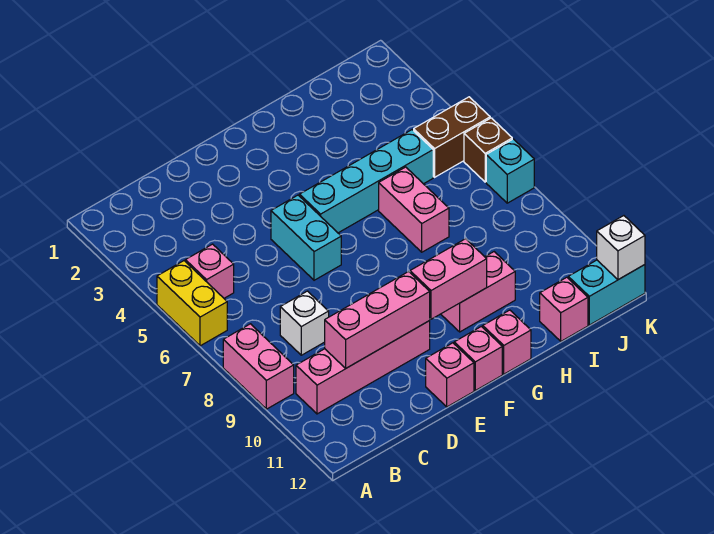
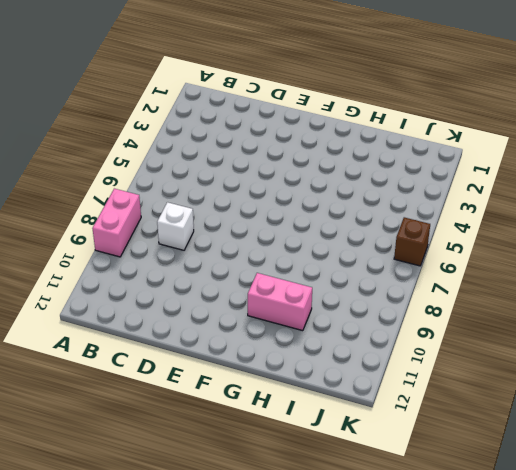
none -> yellow 1x2 brick [157,261,227,346]
none -> pink 1x1 brick [185,244,234,298]
none -> pink 1x4 brick [296,321,430,414]

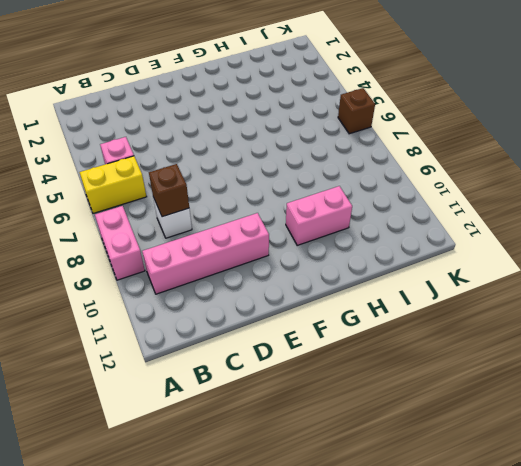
yellow 1x2 brick [79,156,147,213] -> yellow 1x2 brick turned to [157,261,227,346]
brown 1x1 brick [149,164,189,217] -> none
none -> cyan 1x2 brick [271,195,341,280]
none -> pink 1x1 brick [426,343,474,407]
none -> cyan 1x4 brick [299,130,433,233]

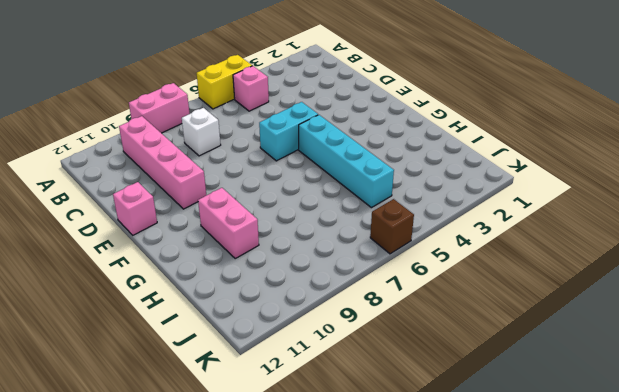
none -> pink 1x1 brick [454,326,502,391]
none -> pink 1x1 brick [483,310,531,374]
none -> pink 1x2 brick [379,167,449,252]

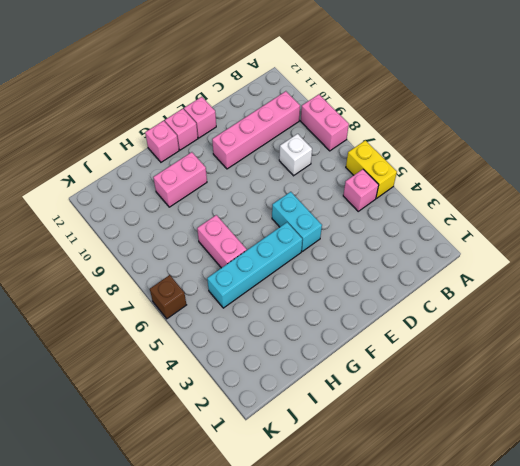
none -> pink 1x1 brick [540,277,588,341]
none -> brown 1x2 brick [414,97,490,177]
none -> cyan 1x2 brick [568,260,645,325]

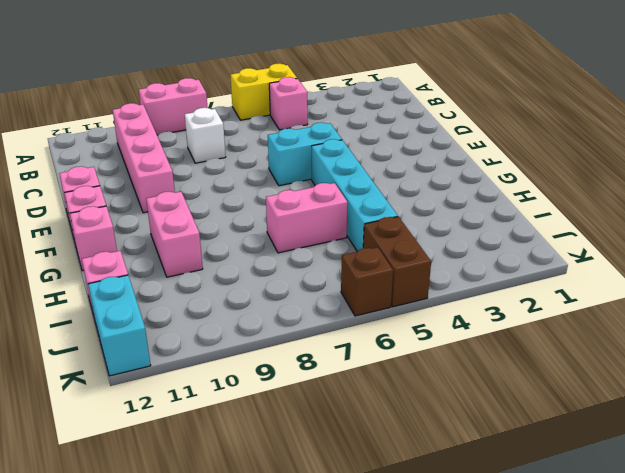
none -> cyan 1x1 brick [486,139,534,203]
none -> pink 1x3 brick [325,272,430,368]
none -> pink 1x2 brick [410,239,487,319]

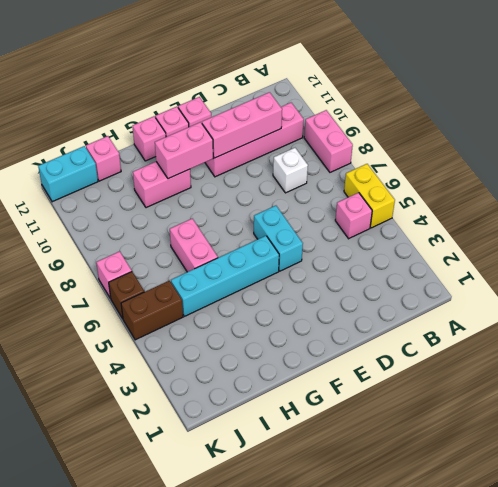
pink 1x1 brick [96,251,132,298] -> cyan 1x1 brick [486,139,534,203]
none -> white 1x1 brick [597,216,645,280]

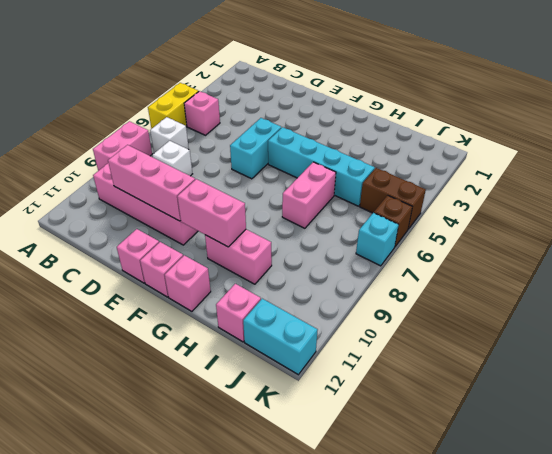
white 1x1 brick [150,117,189,153] -> white 1x1 brick moved to [597,216,645,280]

